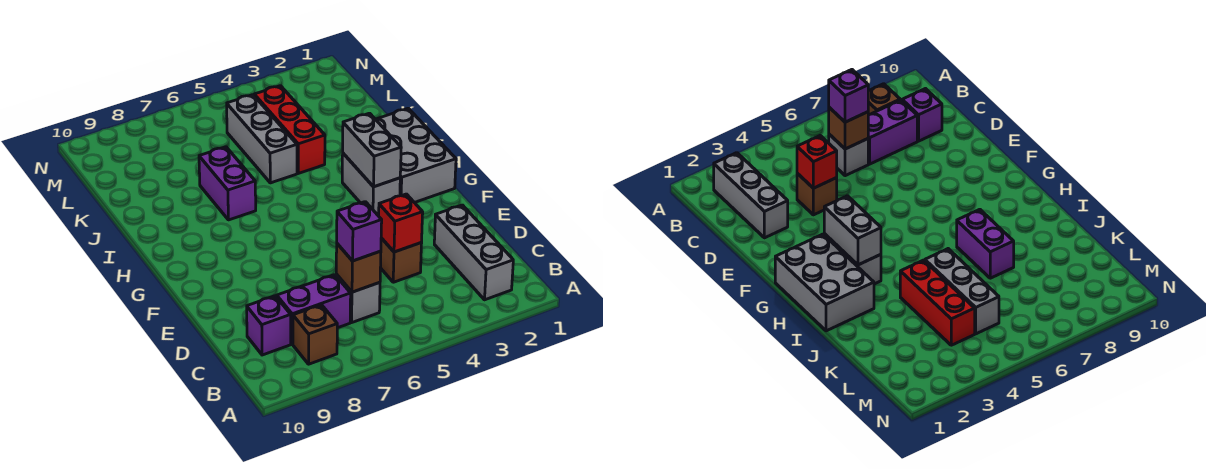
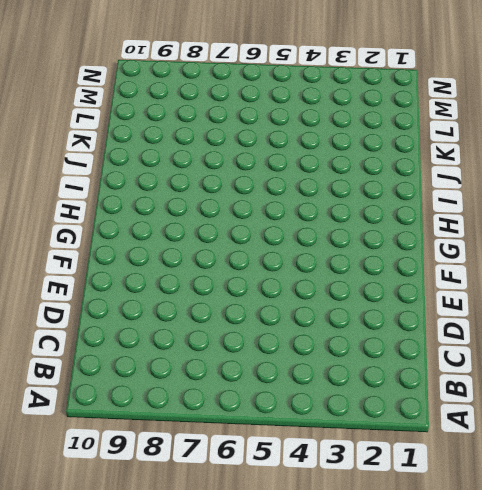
none -> grey 1x3 brick [434,205,513,300]
none -> brown 1x1 brick [293,305,337,364]
none -> grey 1x1 brick [336,274,380,322]

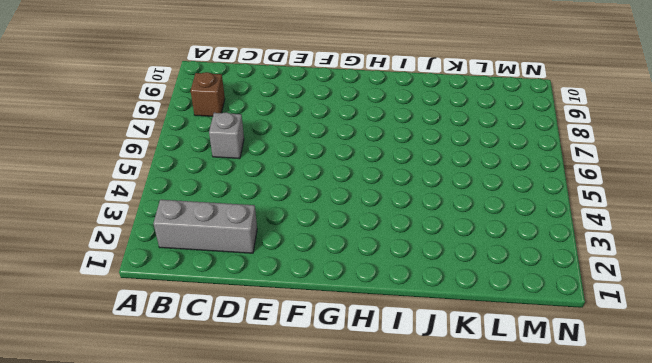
none -> purple 1x2 brick [277,275,351,344]
none -> purple 1x1 brick [247,296,291,355]
none -> brown 1x1 brick [380,238,422,282]

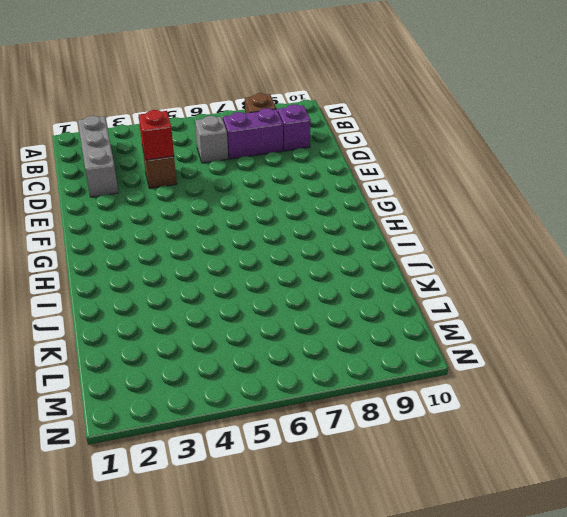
none -> grey 2x3 brick [376,108,456,203]
none -> grey 1x2 brick [342,153,400,215]
none -> purple 1x2 brick [199,147,256,220]

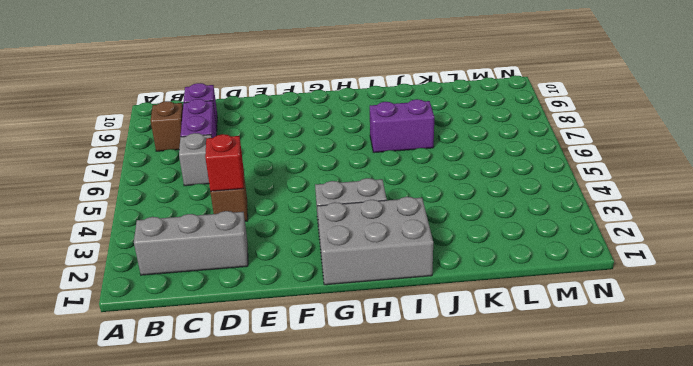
none -> red 1x3 brick [254,86,325,173]
none -> grey 1x3 brick [227,95,297,183]
none -> brown 1x1 brick [336,244,381,292]

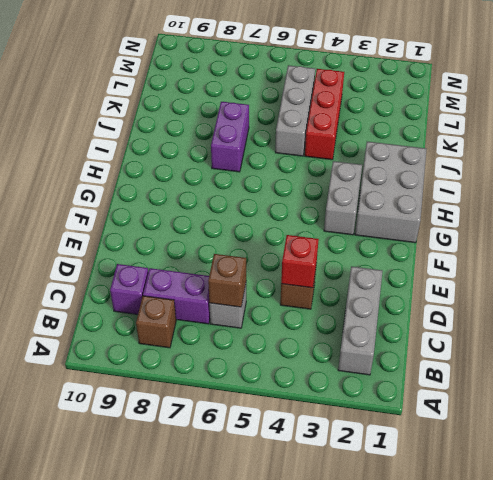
none -> grey 1x2 brick [343,113,401,187]
none -> purple 1x1 brick [337,202,382,261]

